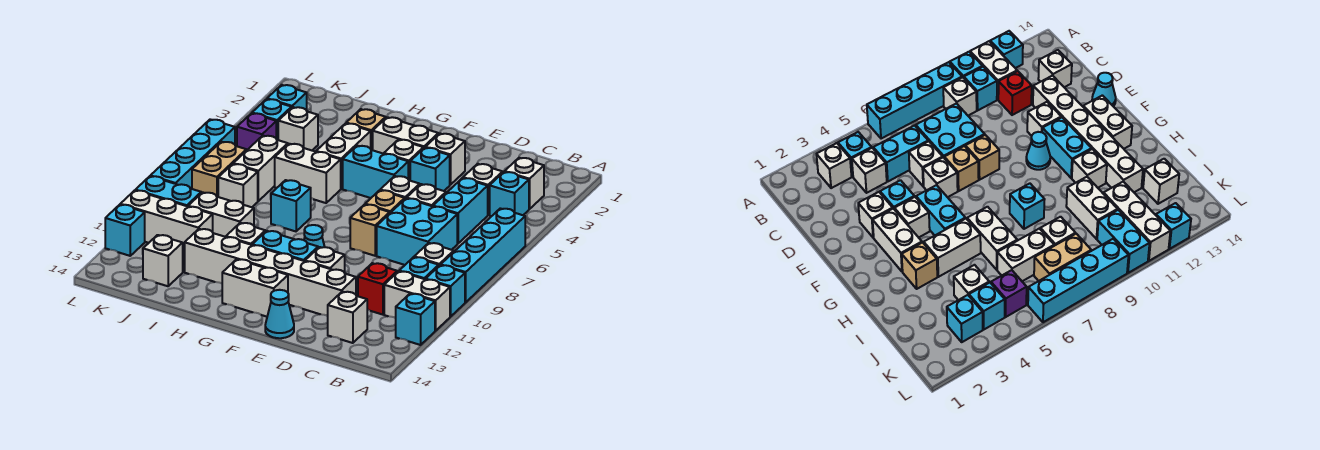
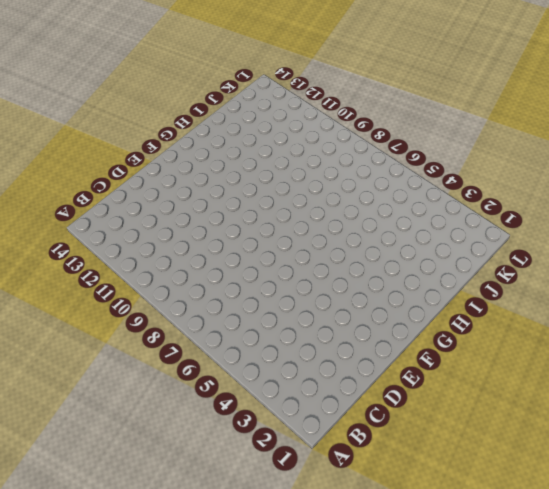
none -> cyan 1x4 brick [441,208,525,302]
none -> cyan 1x1 brick [426,265,465,317]
none -> white 1x2 brick [384,271,450,331]
none -> cyan 1x1 brick [396,294,435,345]

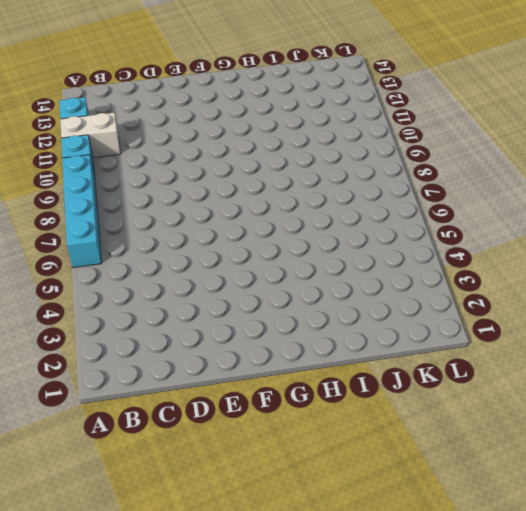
none -> white 1x1 brick [505,158,544,209]
none -> cyan 1x1 brick [490,172,529,216]
none -> white 1x1 brick [414,243,454,266]
none -> cyan 1x1 brick [400,257,439,279]

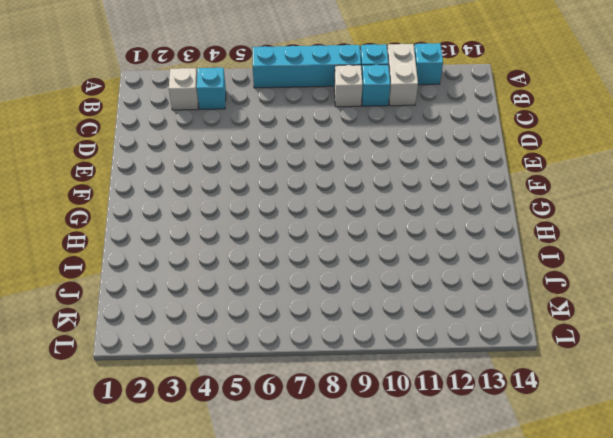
none -> white 1x1 brick [463,164,503,215]
none -> cyan 1x2 brick [433,178,488,244]
none -> cyan 2x2 brick [377,198,457,265]
none -> red 1x1 brick [358,263,397,315]

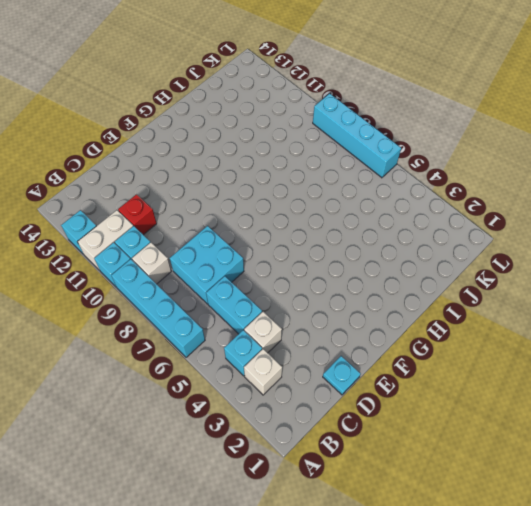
cyan 1x1 plate [323,356,361,395] -> none
none -> white 1x1 brick [328,292,367,343]
none -> white 1x1 brick [407,184,446,206]
none -> white 1x6 brick [185,229,356,316]
none -> white 1x1 brick [425,134,465,185]

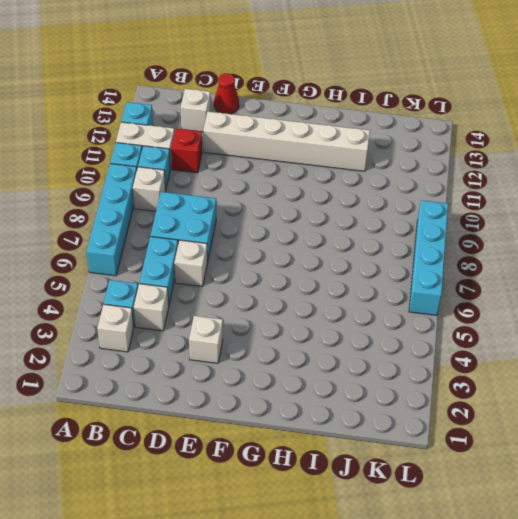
red 1x1 cone [214,73,239,114] -> none
none -> cyan 1x1 brick [410,148,450,191]
none -> white 1x1 brick [381,176,420,199]
none -> tan 1x1 brick [365,190,405,213]
none -> tan 1x1 brick [350,204,390,256]

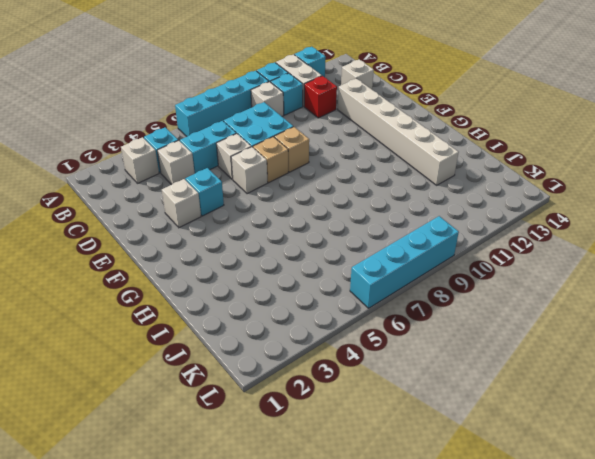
none -> white 1x1 brick [305,247,345,273]
none -> cyan 1x1 cone [265,290,294,338]
none -> white 1x2 brick [373,117,438,154]
none -> white 1x1 brick [384,140,423,180]

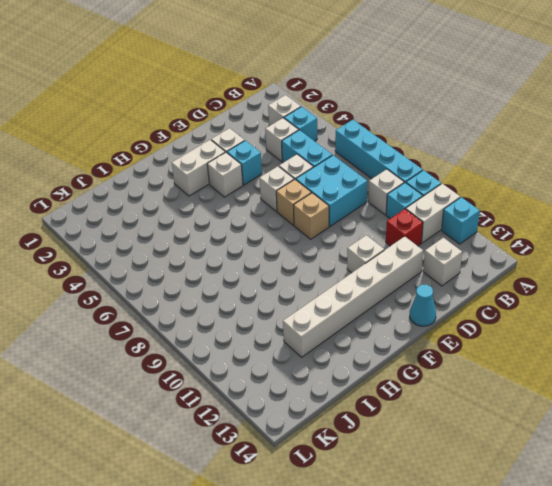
none -> cyan 1x2 brick [343,146,408,198]
none -> cyan 1x1 cone [304,225,325,248]
none -> cyan 1x2 brick [252,231,318,261]
none -> white 1x2 brick [222,259,288,317]

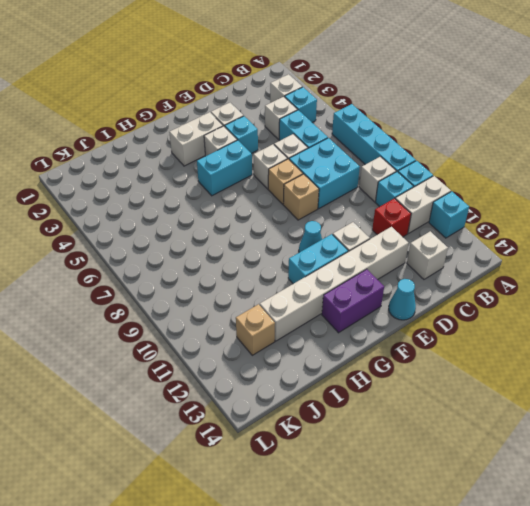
purple 1x2 brick [322,269,384,333] -> white 1x2 brick [222,259,288,317]
tan 1x1 brick [236,304,275,355] -> tan 1x1 brick moved to [346,109,386,150]
none -> white 1x2 brick [316,123,371,189]
none -> white 1x2 brick [275,144,341,203]
none -> cyan 1x1 brick [271,180,311,231]
none -> white 1x1 brick [226,223,265,245]

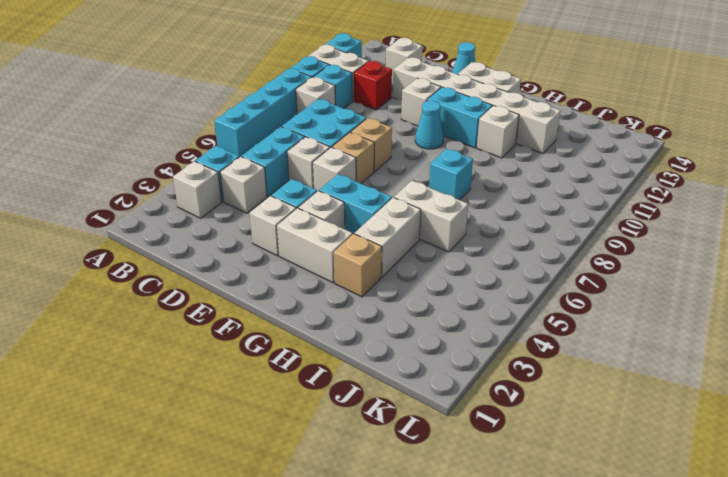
none -> white 1x2 brick [188,192,254,237]
none -> white 1x1 brick [278,107,318,150]
none -> white 1x2 brick [233,136,288,201]
none -> white 1x1 brick [218,164,258,207]

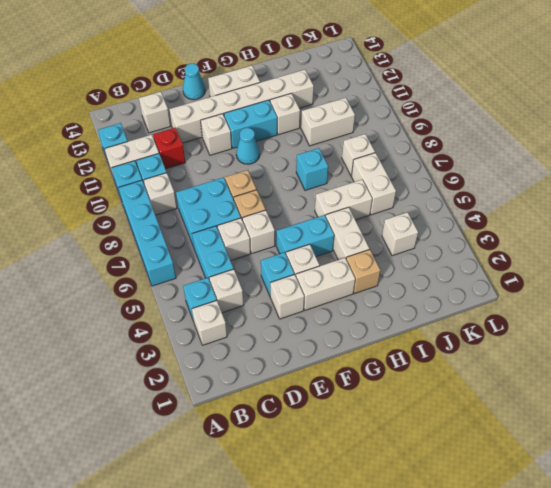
none -> white 1x3 brick [120,190,213,253]
none -> white 1x1 brick [143,235,183,286]
none -> cyan 1x1 brick [267,85,307,110]
none -> cyan 1x1 brick [252,99,292,140]

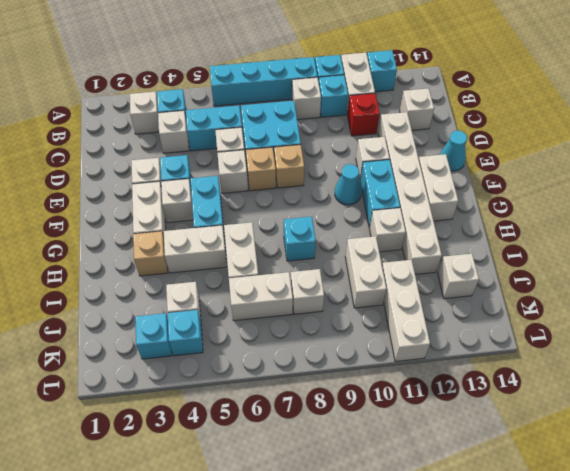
none -> purple 1x1 brick [237,113,276,151]
none -> tan 1x2 brick [192,142,246,197]
none -> cyan 1x2 brick [136,176,201,206]
none -> cyan 1x4 brick [151,119,235,189]

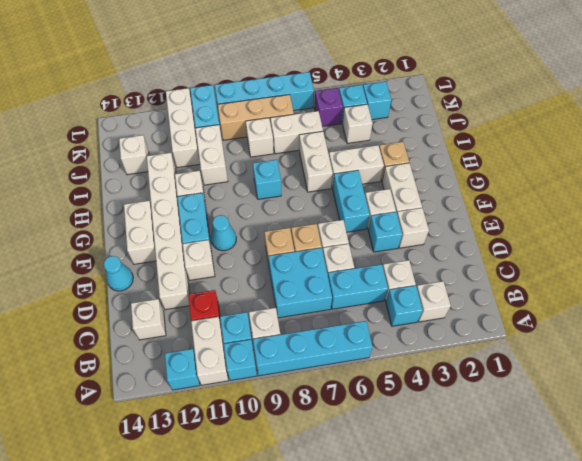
tan 1x3 brick [218,94,294,140] -> tan 1x2 brick [192,142,246,197]
none -> cyan 1x1 brick [105,205,145,256]

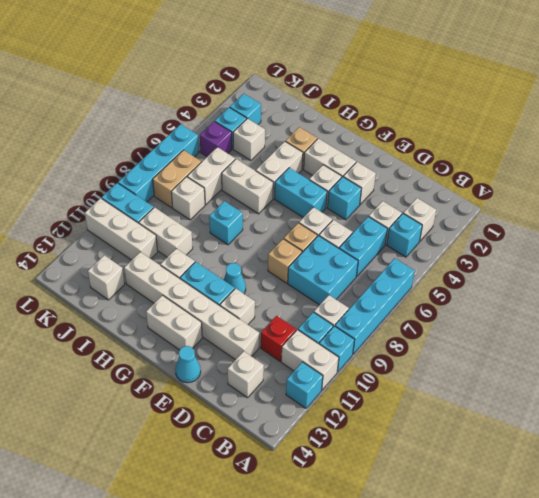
none -> cyan 1x1 brick [105,205,145,256]

